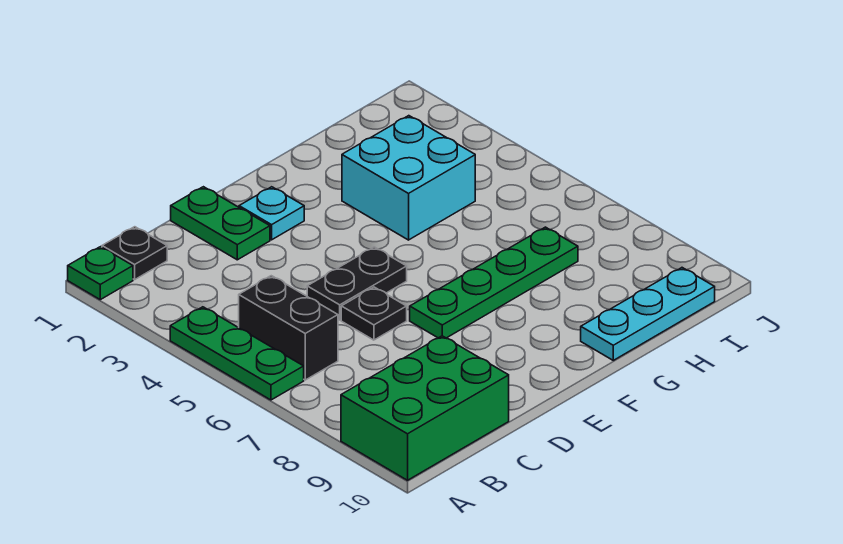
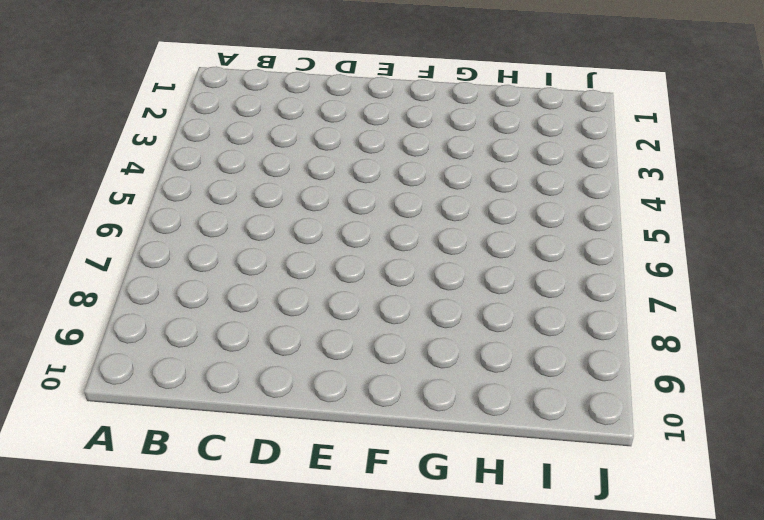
none -> green 1x1 plate [68,247,133,300]
none -> green 1x3 plate [170,307,304,400]
none -> green 2x3 brick [341,336,509,480]

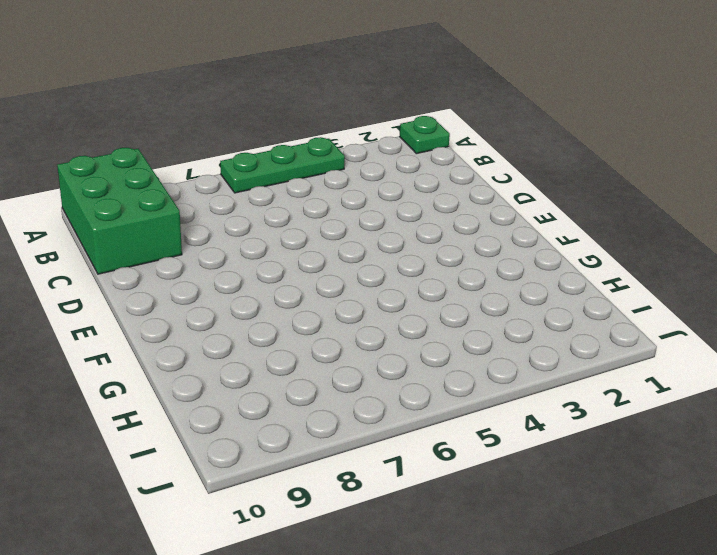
none -> black 1x1 plate [102,227,167,280]
none -> black 1x2 brick [239,276,338,380]
none -> green 1x2 plate [171,187,270,260]

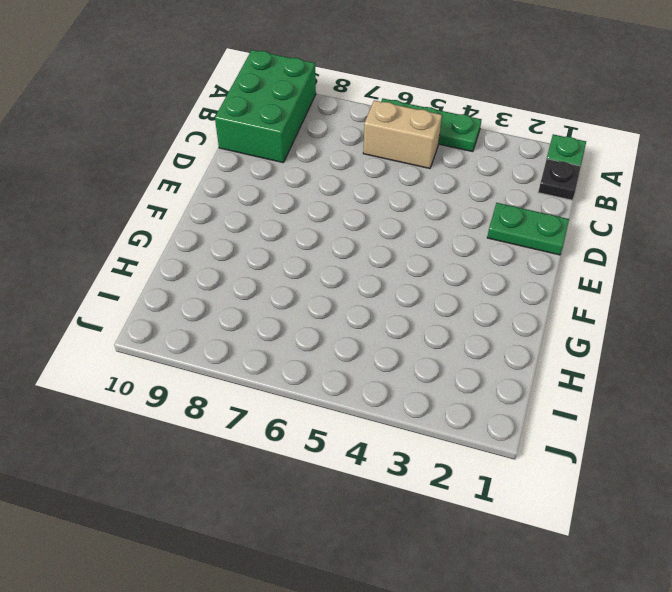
tan 1x2 brick [363,100,442,169] -> black 1x2 brick [239,276,338,380]
none -> black 1x2 plate [307,247,407,320]
none -> black 1x1 plate [341,287,407,340]
none -> cyan 1x1 plate [239,187,304,240]

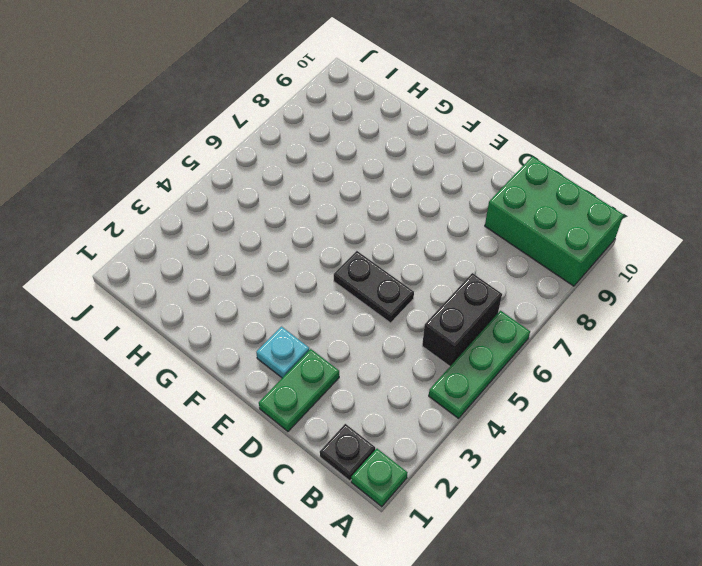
none -> black 1x1 plate [341,287,407,340]
none -> green 1x4 plate [410,227,578,338]
none -> cyan 2x2 brick [342,116,475,240]

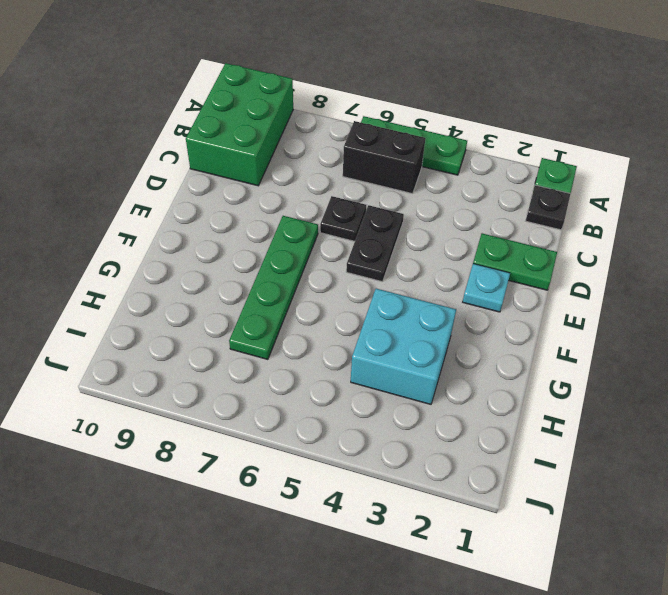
none -> cyan 1x3 plate [581,268,715,360]

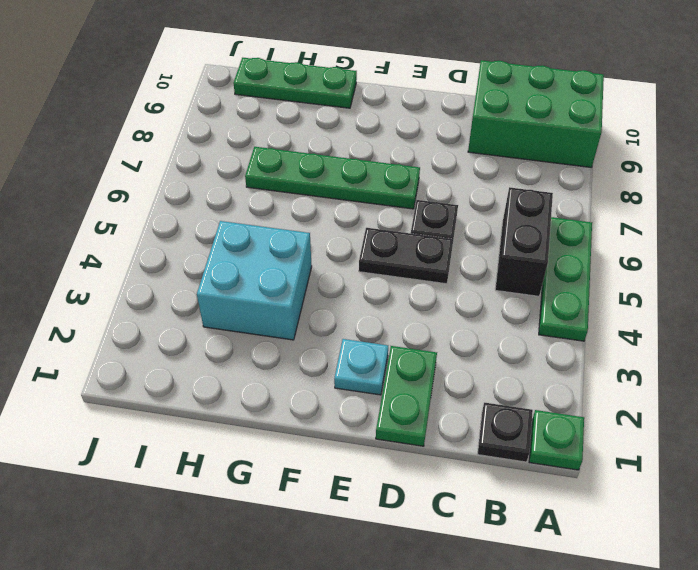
green 1x3 plate [234,58,357,108] -> cyan 1x3 plate [581,268,715,360]

